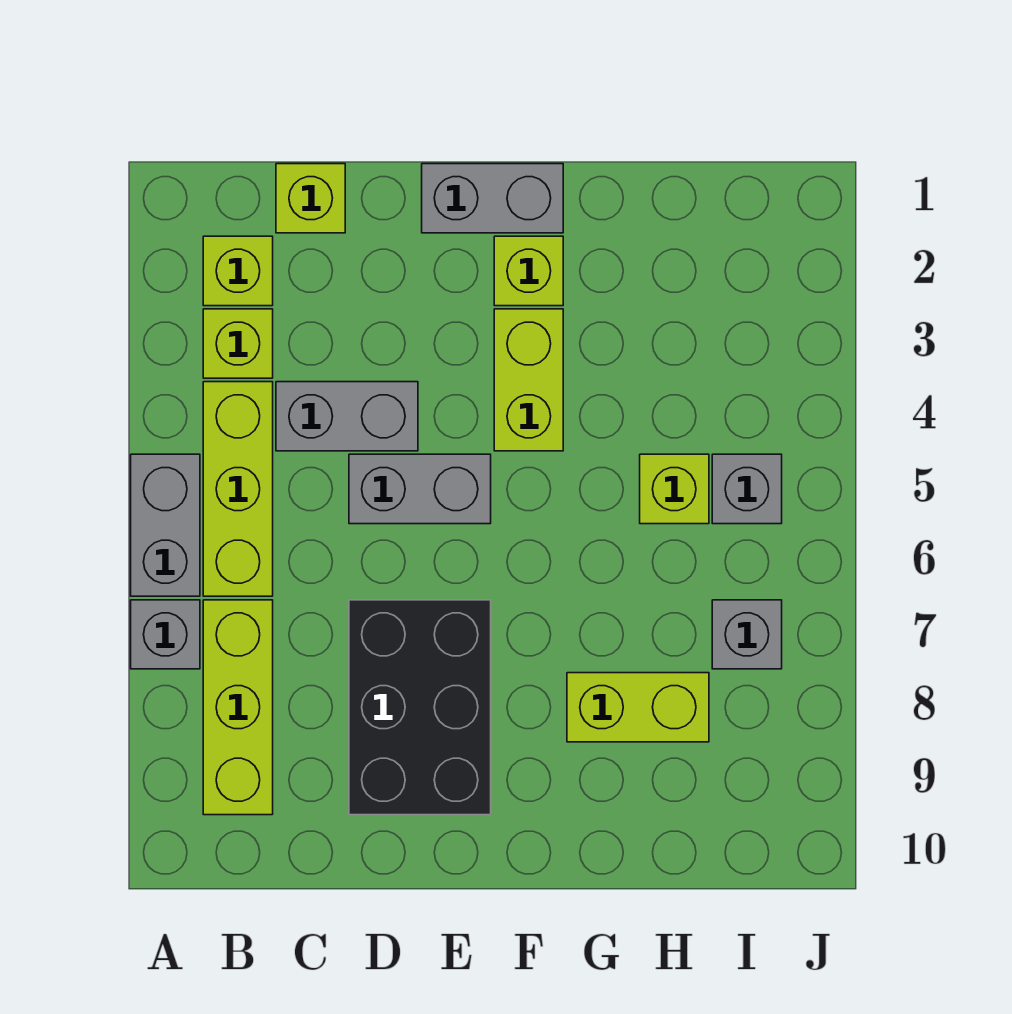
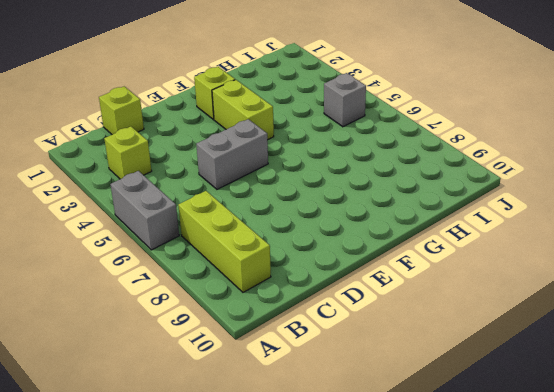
none -> grey 1x1 brick [131,600,200,669]
none -> lime 1x1 brick [203,236,273,306]
none -> lime 1x3 brick [203,382,273,596]

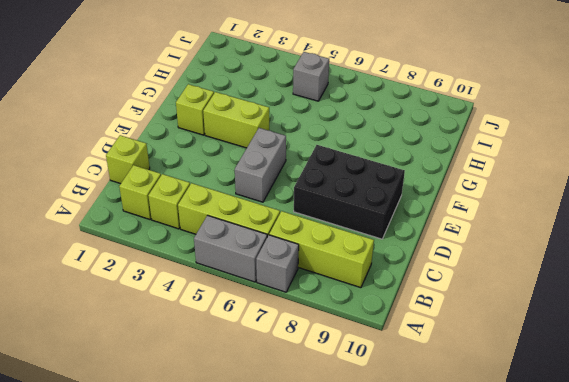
none -> grey 1x2 brick [276,382,418,451]
none -> grey 1x2 brick [422,164,563,233]
none -> lime 1x2 brick [567,673,709,742]

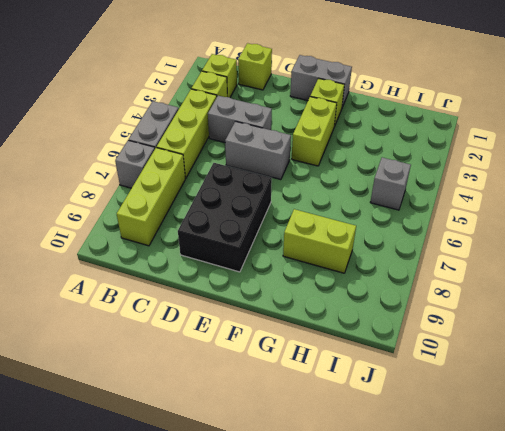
none -> lime 1x1 brick [640,454,709,524]
none -> grey 1x1 brick [712,600,782,669]

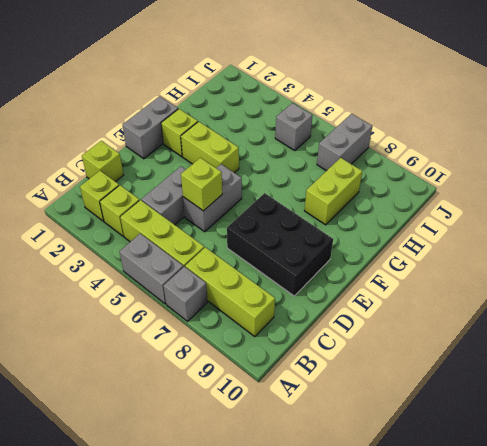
lime 1x1 brick [181,158,222,211] -> lime 1x1 brick moved to [640,454,709,524]
grey 1x2 brick [317,114,372,171] -> grey 1x1 brick [712,600,782,669]

